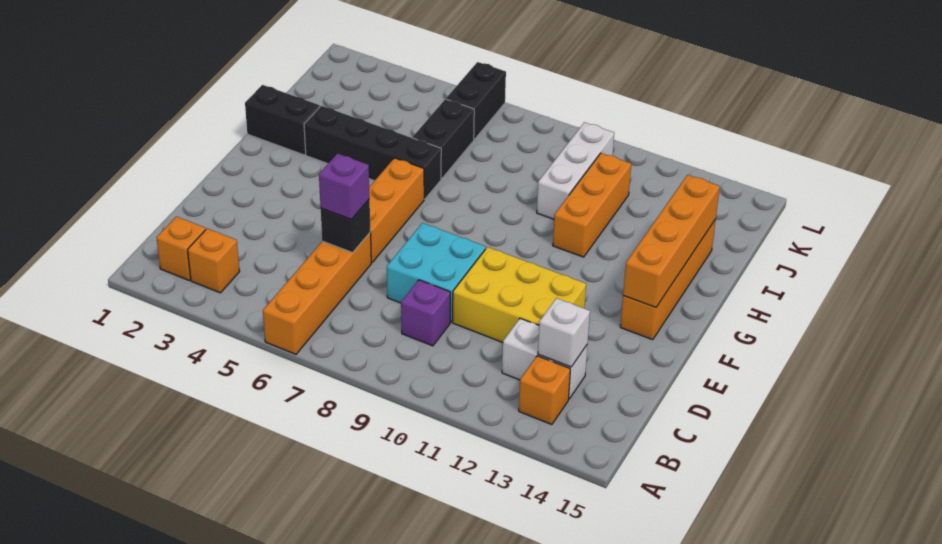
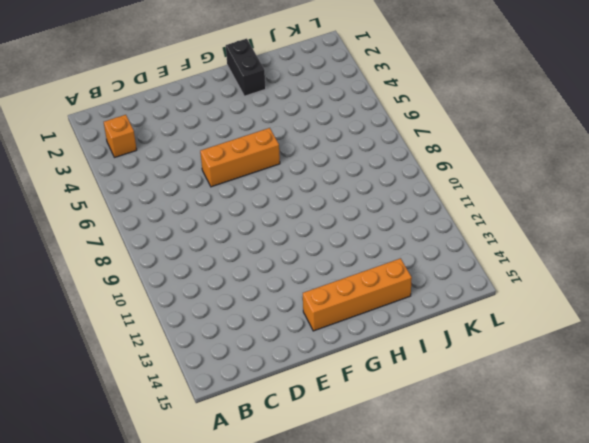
none -> orange 1x4 brick [263,232,371,354]
none -> orange 1x1 brick [156,217,206,280]
none -> orange 1x1 brick [519,356,570,425]

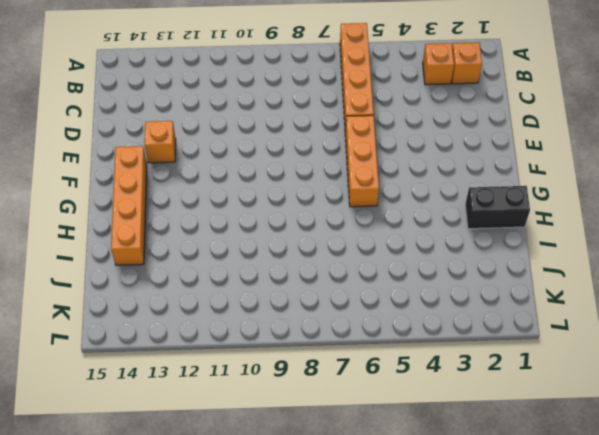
orange 1x1 brick [145,121,176,163] -> orange 1x1 brick moved to [519,356,570,425]
none -> purple 1x1 brick [401,280,450,346]
none -> white 1x2 brick [502,318,588,399]
none -> cyan 2x2 brick [387,223,486,322]

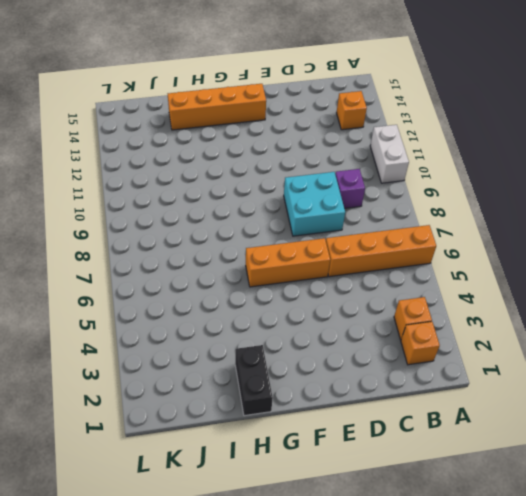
white 1x2 brick [370,125,409,183] -> white 1x2 brick moved to [502,318,588,399]
none -> yellow 2x3 brick [453,247,586,342]
none -> black 1x4 brick [304,106,441,199]
none -> orange 1x3 brick [553,153,631,257]

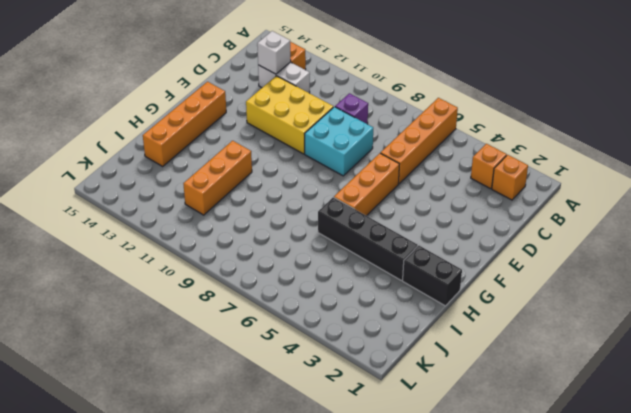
none -> black 1x2 brick [413,99,474,179]
none -> white 1x3 brick [537,122,614,219]
none -> black 1x2 brick [446,62,506,140]

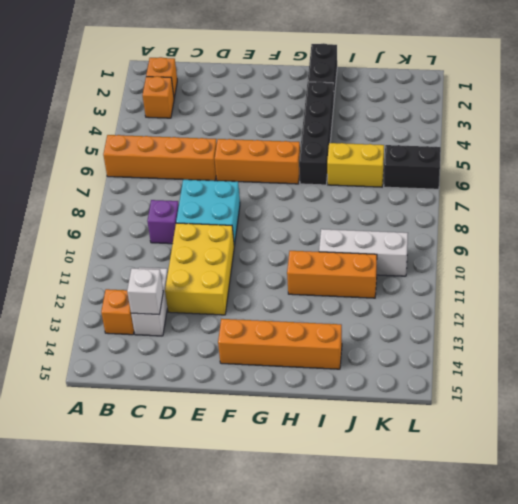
yellow 1x2 brick [327,143,384,187] -> black 1x2 brick [413,99,474,179]
none -> black 1x1 brick [321,199,370,253]
none -> orange 1x4 brick [623,175,720,307]
none -> purple 1x1 brick [319,154,370,219]

